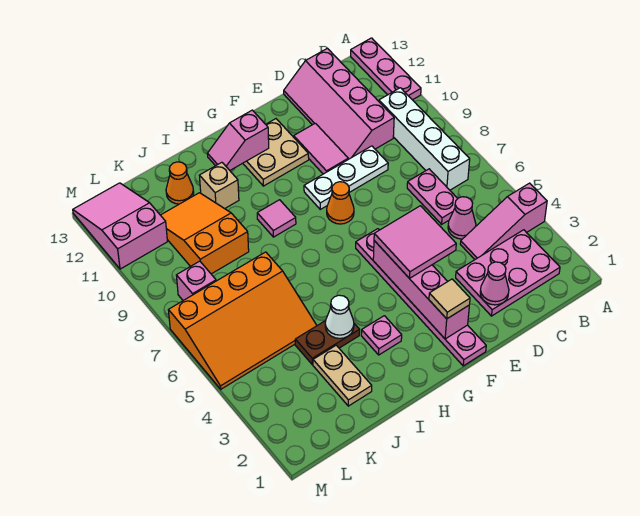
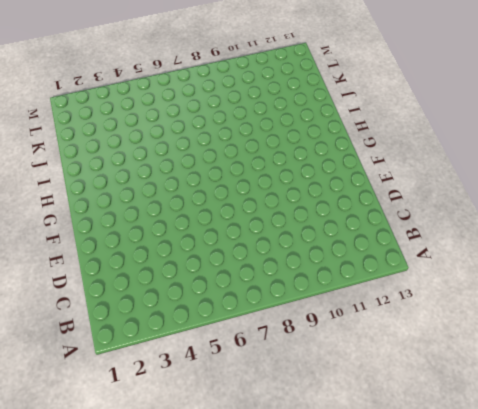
none -> pink 1x3 slope [460,183,547,259]
none -> pink 1x3 plate [351,38,421,100]
none -> pink 2x3 plate [456,230,560,316]

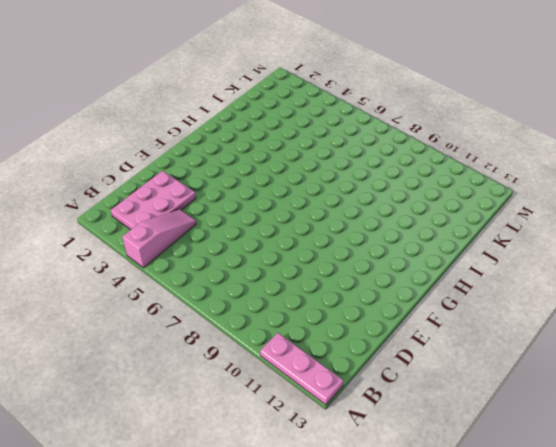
none -> white 1x4 brick [379,88,470,190]
none -> pink 1x1 cone [448,197,476,239]
none -> pink 1x2 plate [407,169,458,224]

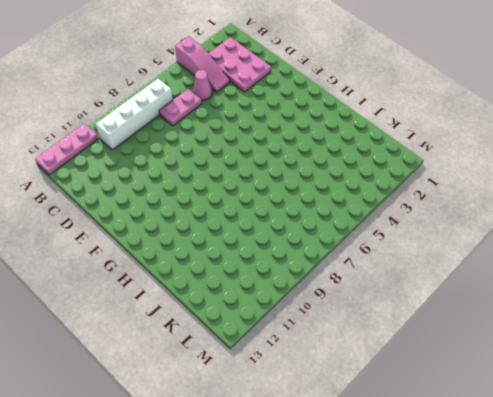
none -> pink 2x4 slope [284,48,394,159]
none -> white 1x3 plate [304,146,388,209]
none -> pink 1x2 tile [294,123,348,174]

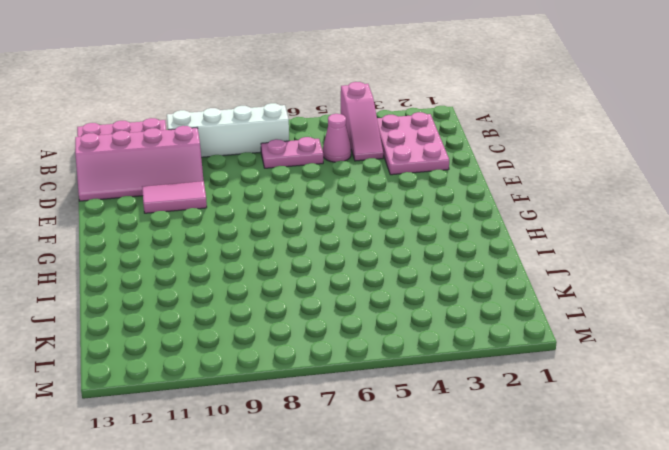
none -> white 1x3 plate [304,146,388,209]
none -> pink 1x6 plate [356,229,486,366]
none -> orange 1x1 cone [327,182,354,224]

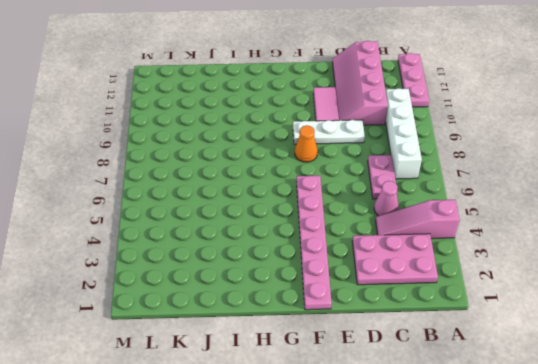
none -> tan 2x2 plate [243,119,309,186]
none -> pink 1x1 plate [361,316,402,355]
none -> pink 1x1 tile [257,200,296,237]

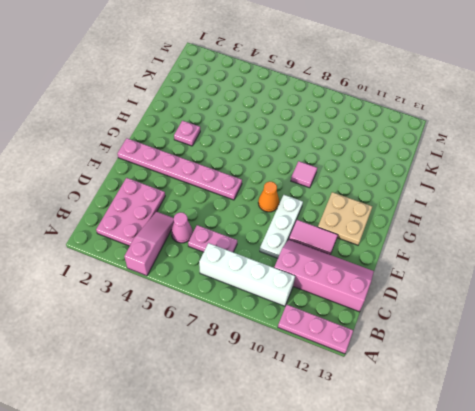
none -> brown 1x2 plate [295,321,360,364]
none -> tan 1x1 brick [199,162,239,209]
none -> tan 1x2 plate [313,345,372,406]

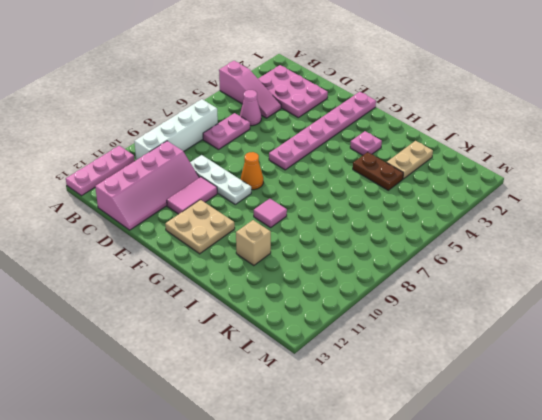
none -> orange 3x4 slope [169,252,317,389]
none -> orange 2x3 slope [161,193,249,274]
none -> orange 1x1 cone [166,162,194,204]

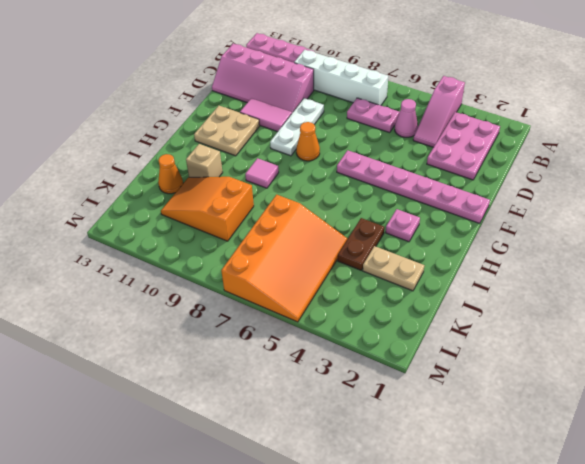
none -> pink 1x1 brick [176,261,216,300]
none -> pink 2x3 slope [73,183,167,269]
none -> pink 1x1 cone [480,262,509,305]

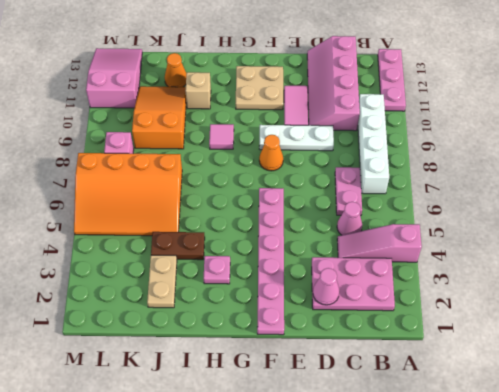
none -> pink 1x4 brick [373,241,469,339]
none -> pink 1x2 slope [208,110,269,170]
none -> white 1x1 cone [325,295,354,338]

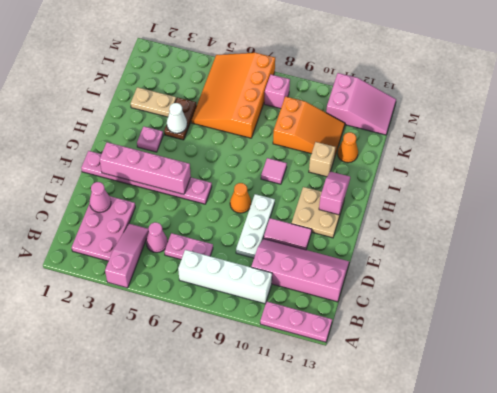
none -> pink 2x2 tile [374,206,456,279]
none -> tan 1x1 tile [429,279,470,319]

